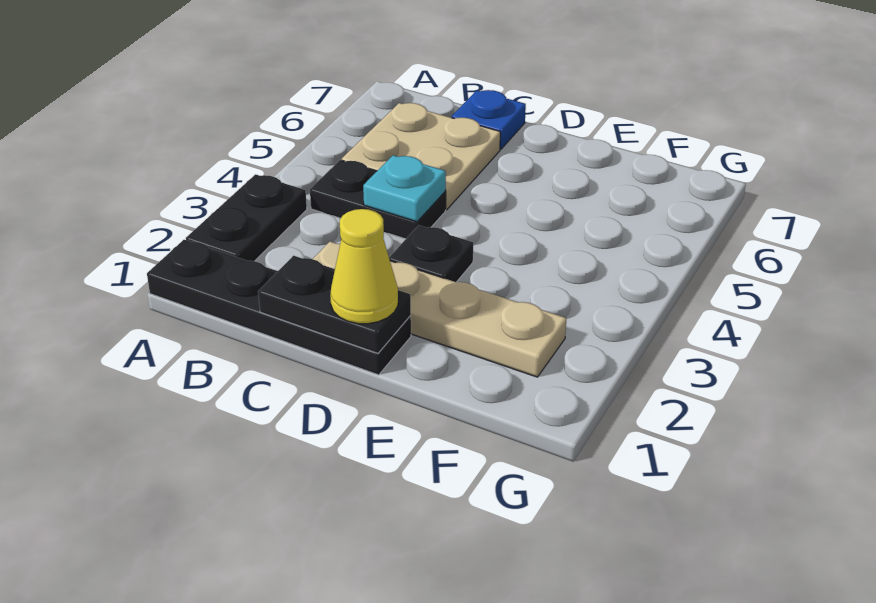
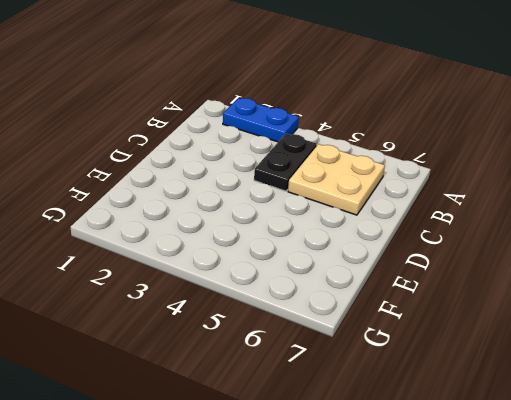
blue 1x2 plate [223,98,299,142] -> black 1x2 plate [186,174,307,261]
none -> black 1x4 plate [147,240,411,375]
none -> tan 1x4 plate [313,242,567,377]

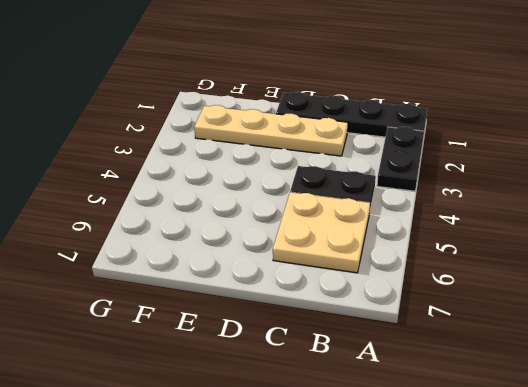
none -> blue 1x1 plate [452,90,526,149]
none -> black 1x1 plate [389,225,473,282]

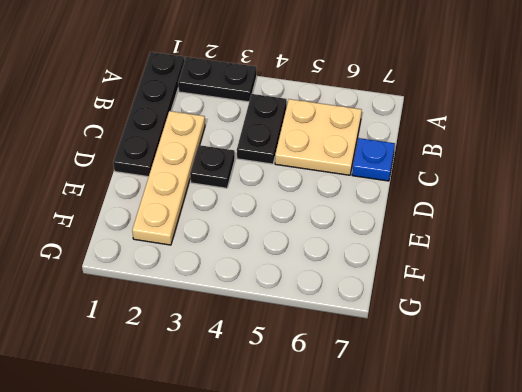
none -> black 1x2 plate [258,256,411,353]
none -> cyan 1x1 plate [363,155,446,222]

